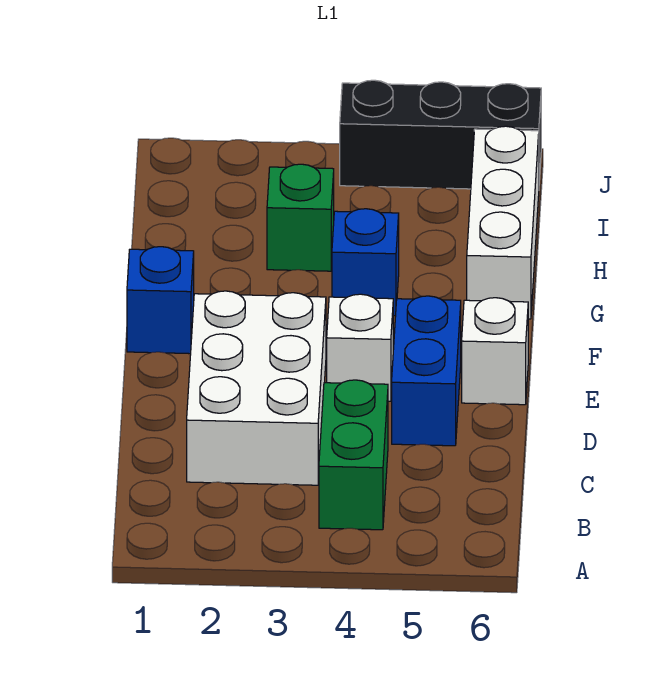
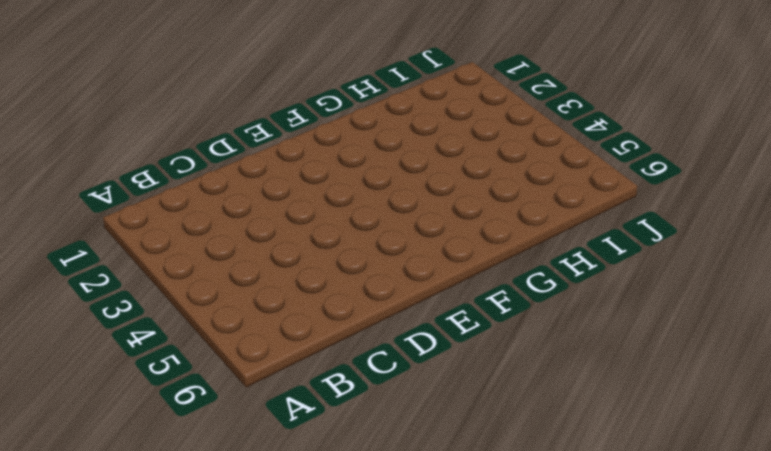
none -> green 1x2 brick [319,380,388,530]
none -> white 2x3 brick [187,291,326,485]

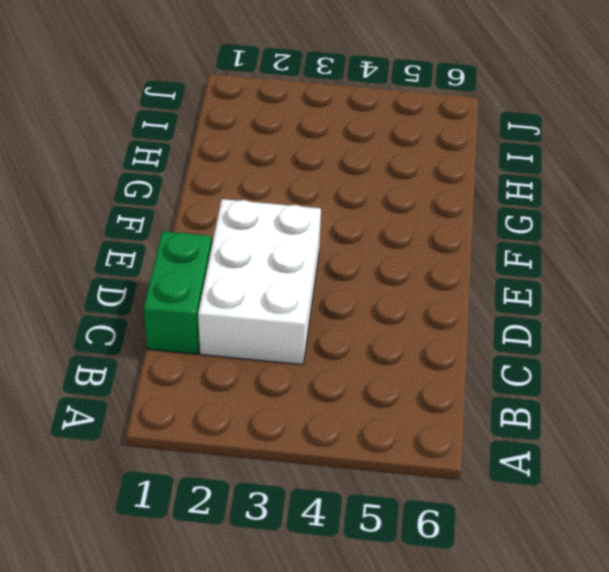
green 1x2 brick [144,231,212,354] -> green 1x2 brick moved to [319,380,388,530]
none -> blue 1x2 brick [392,296,461,446]
none -> white 1x1 brick [327,294,393,401]

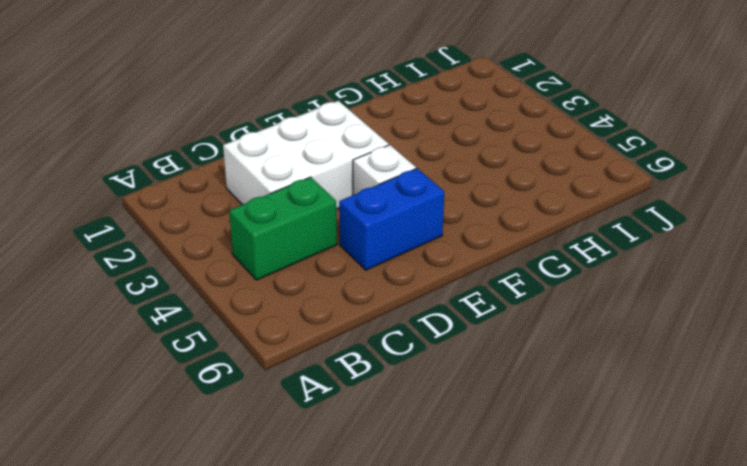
none -> white 1x1 brick [462,298,528,405]
none -> blue 1x1 brick [127,247,194,354]

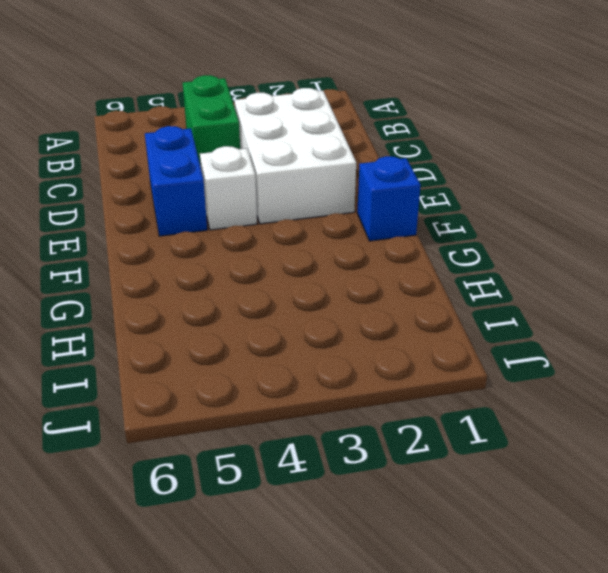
none -> white 1x1 brick [462,298,528,405]
none -> blue 1x1 brick [332,209,399,316]

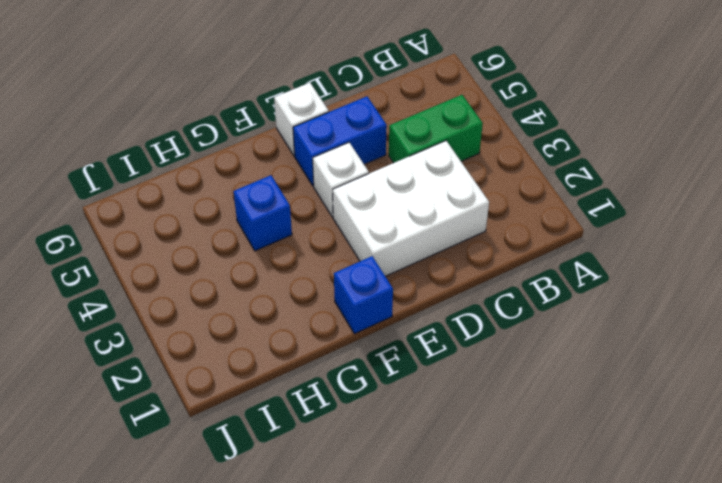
none -> white 1x3 brick [467,126,539,319]
none -> green 1x1 brick [267,164,334,271]

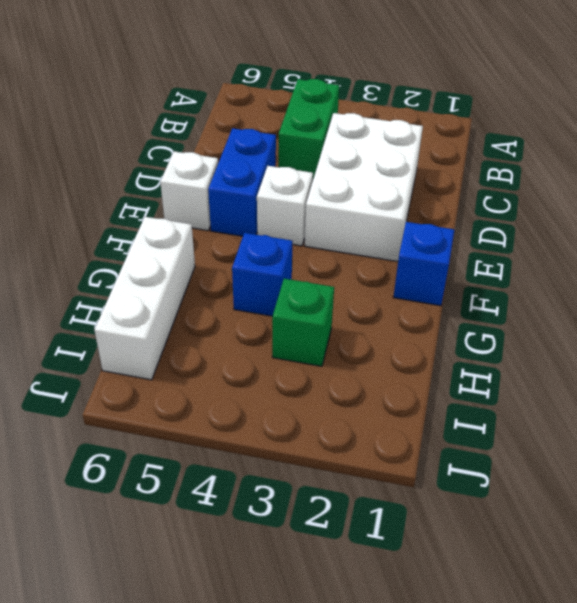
none -> black 1x3 brick [340,80,541,189]

